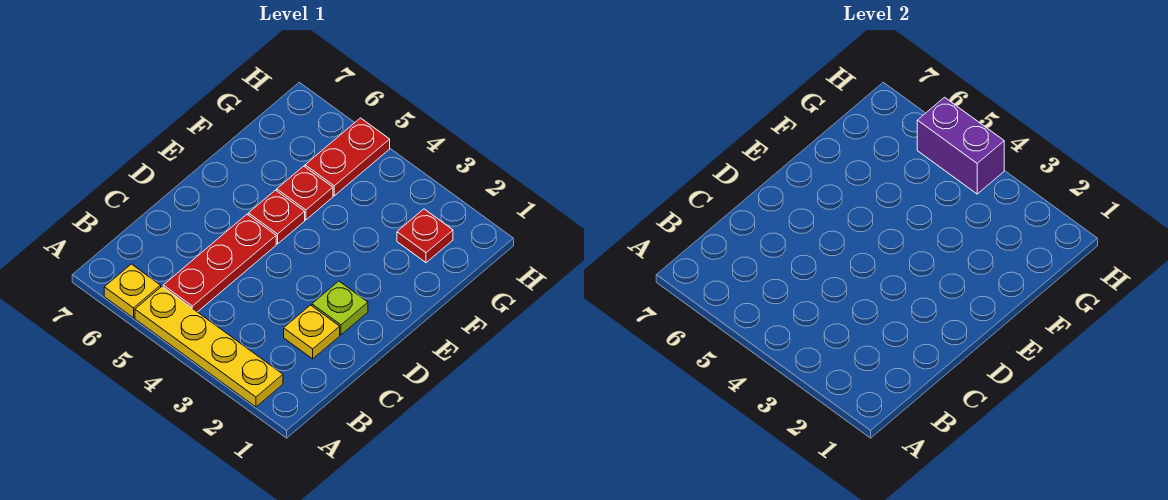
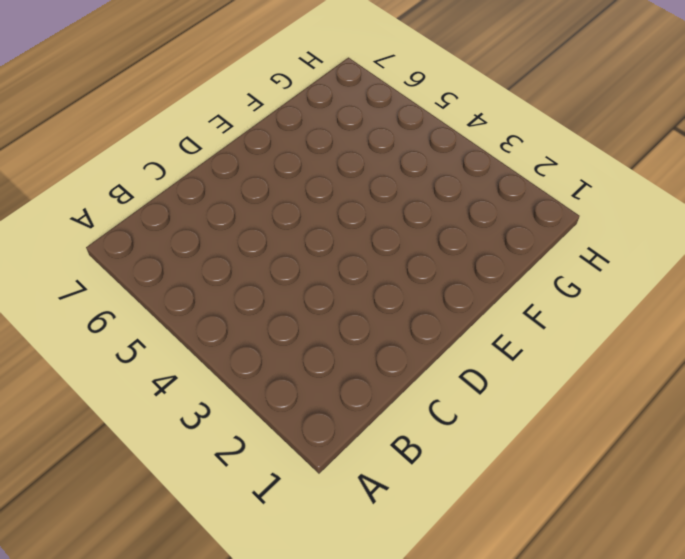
none -> yellow 1x4 plate [135,287,283,407]
none -> yellow 1x1 plate [104,264,161,318]

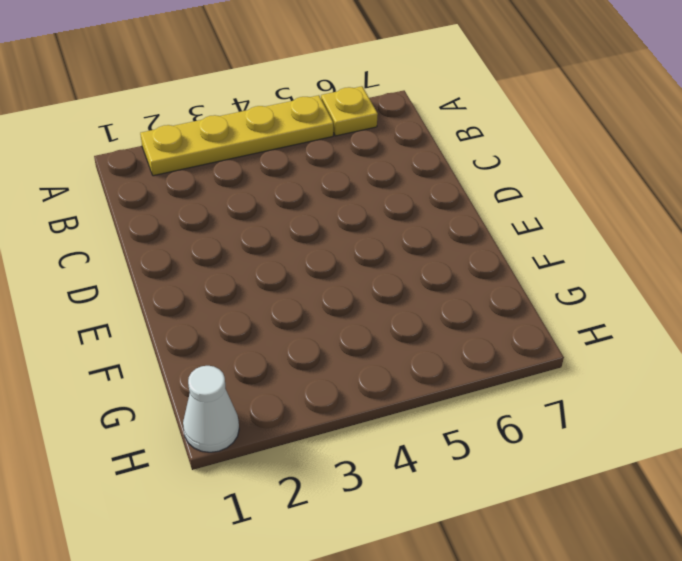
white 1x1 cone [183,366,239,452] -> none
none -> red 1x3 plate [163,214,276,312]
none -> yellow 1x1 plate [284,305,340,359]

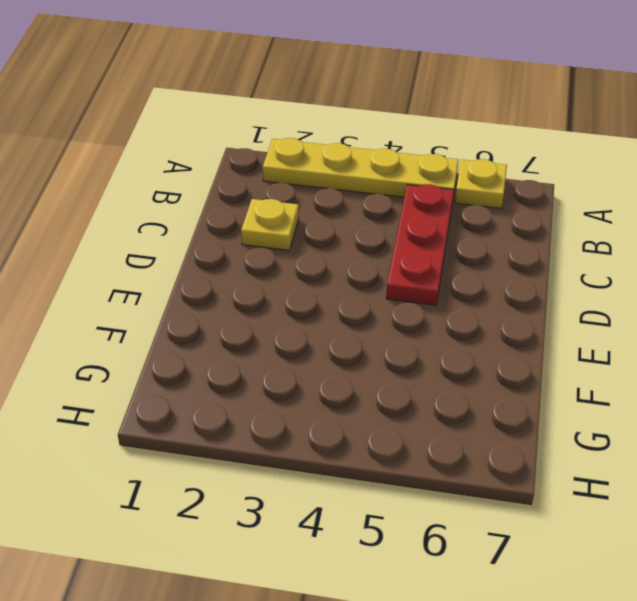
none -> lime 1x1 plate [312,281,368,335]
none -> red 1x1 plate [248,190,305,244]

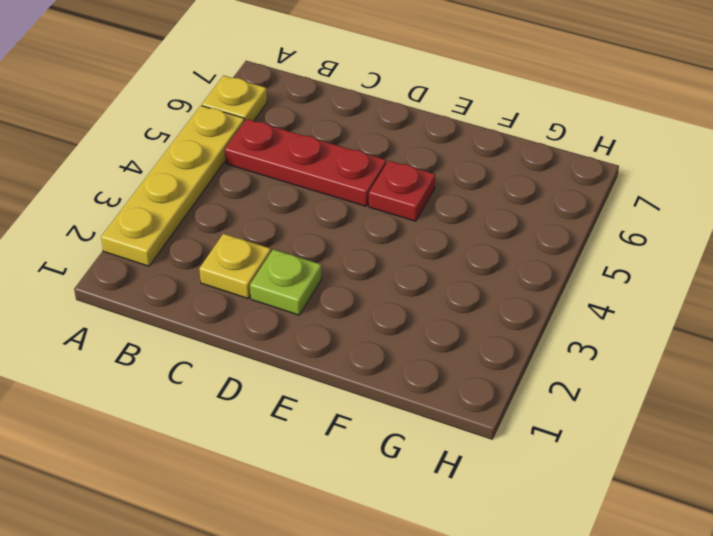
none -> red 1x1 plate [277,166,333,220]
none -> red 1x1 plate [397,209,453,263]

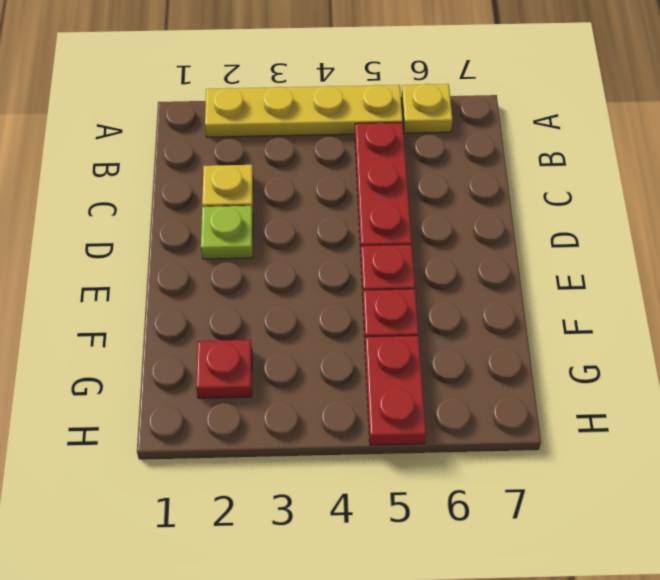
none -> purple 1x2 brick [917,97,1004,194]

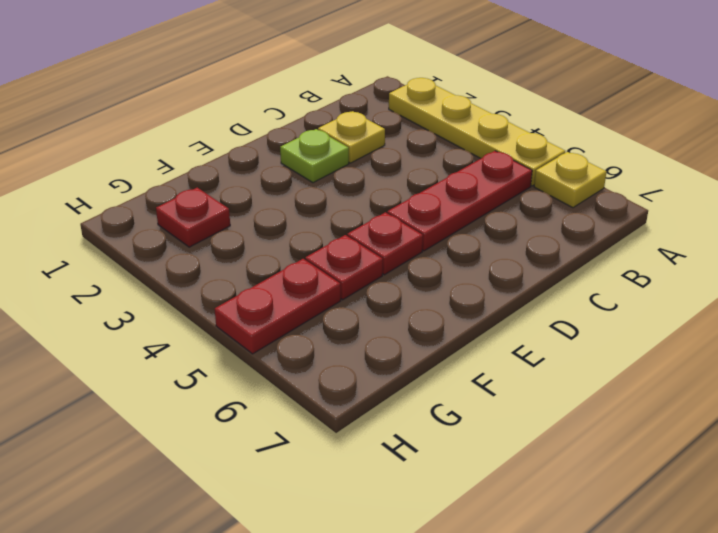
none -> purple 1x2 brick [917,97,1004,194]

